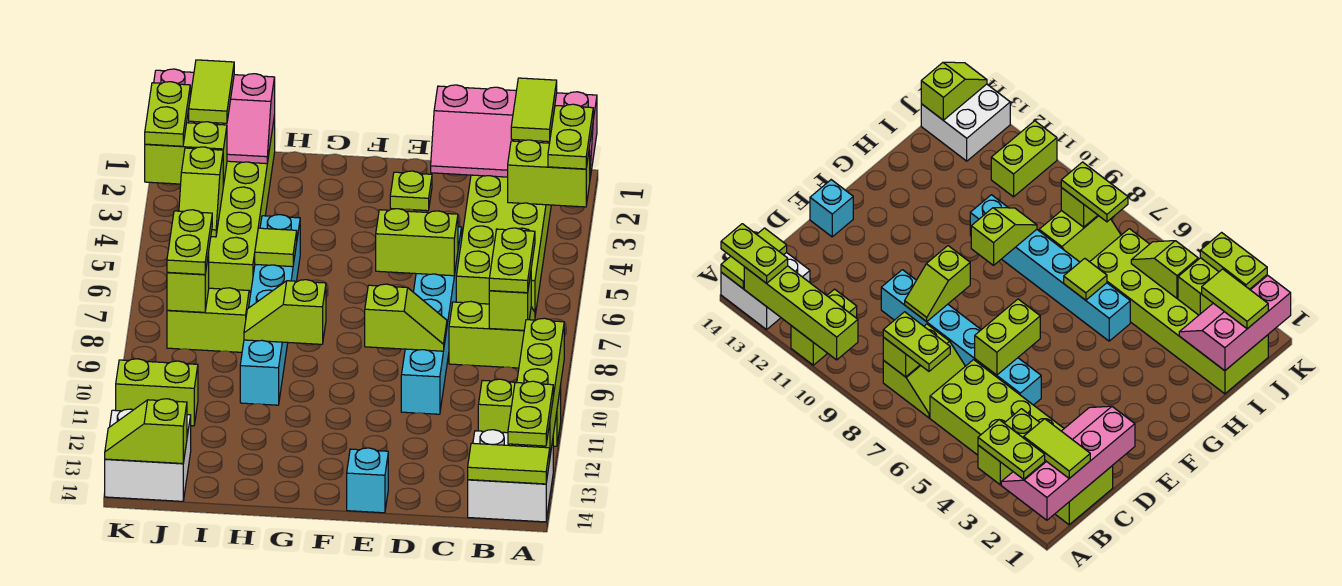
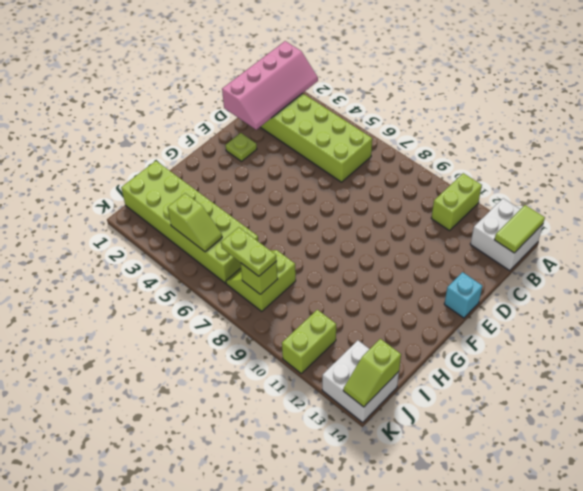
none -> lime 2x2 slope [449,301,535,368]
none -> cyan 1x6 brick [401,227,462,414]
none -> cyan 1x6 brick [240,215,300,405]
none -> lime 1x2 brick [508,140,590,207]

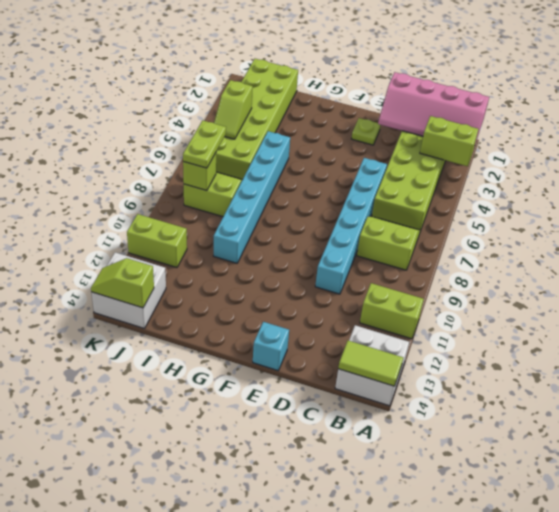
none -> lime 1x4 brick [512,318,564,455]
none -> lime 1x1 brick [489,274,531,330]
none -> lime 1x2 brick [376,209,458,276]
none -> lime 1x2 slope [365,284,447,351]

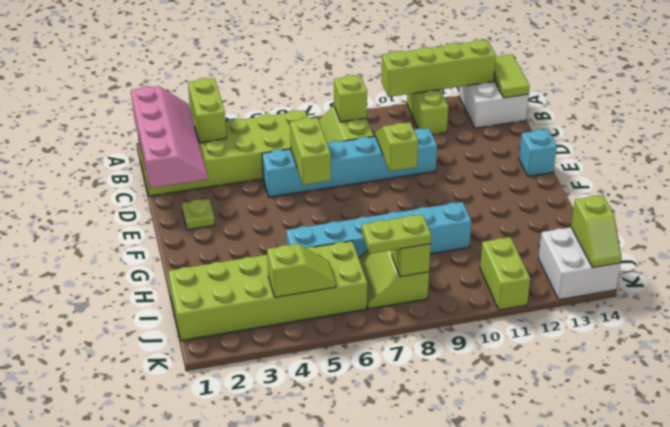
none -> lime 1x2 slope [244,280,326,344]
none -> lime 1x1 tile [255,228,297,267]
none -> pink 2x3 slope [154,69,275,164]
none -> lime 1x2 brick [145,122,227,186]

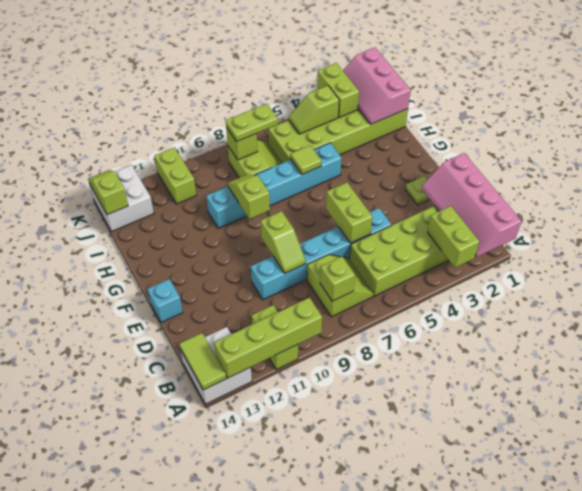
none -> lime 1x2 plate [548,104,593,169]
none -> lime 1x2 plate [508,381,553,446]
none -> lime 1x2 tile [511,78,557,142]
none -> lime 1x2 plate [489,228,535,293]

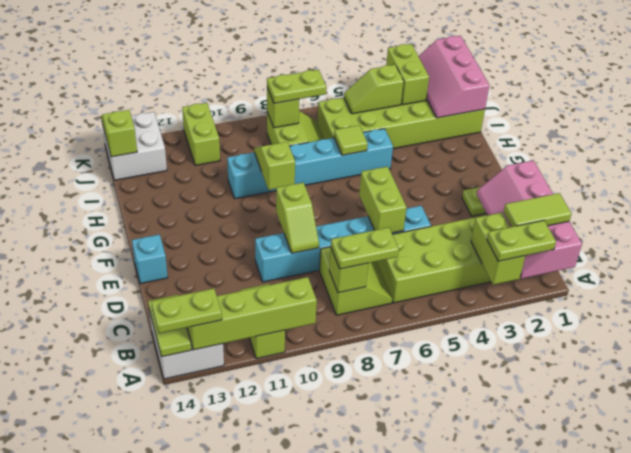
none -> lime 1x2 tile [189,60,234,123]
none -> lime 1x2 plate [145,82,190,146]

